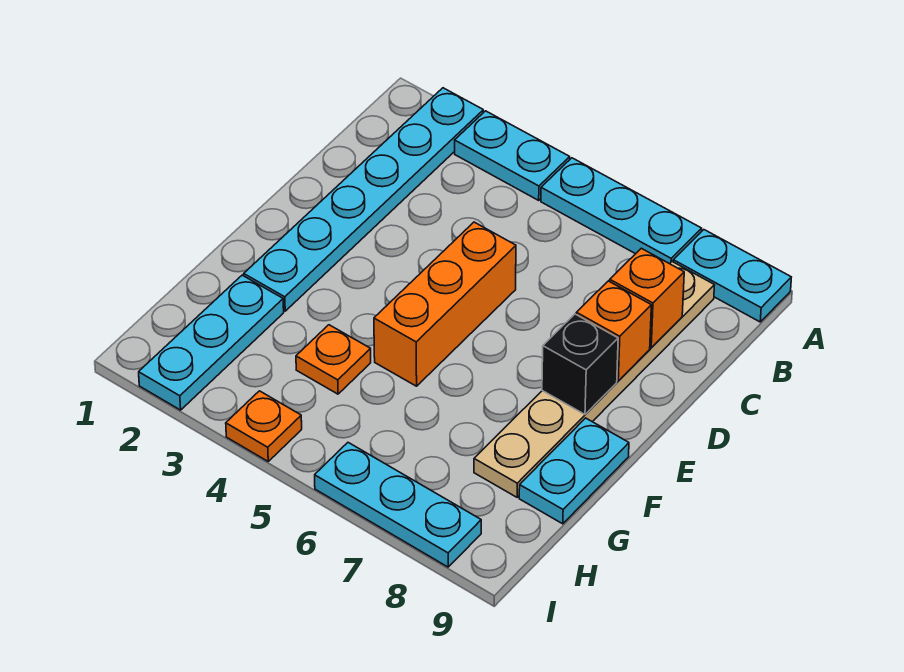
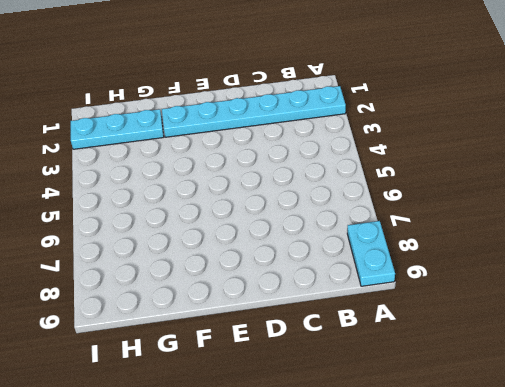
none -> cyan 1x2 plate [455,111,570,200]
none -> cyan 1x3 plate [541,158,702,264]
none -> tan 1x6 plate [474,262,714,497]

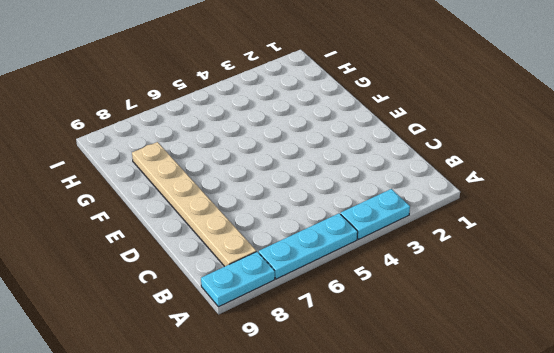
none -> cyan 1x6 plate [244,88,483,311]
none -> orange 1x3 brick [374,222,516,386]
none -> cyan 1x2 plate [519,418,629,524]

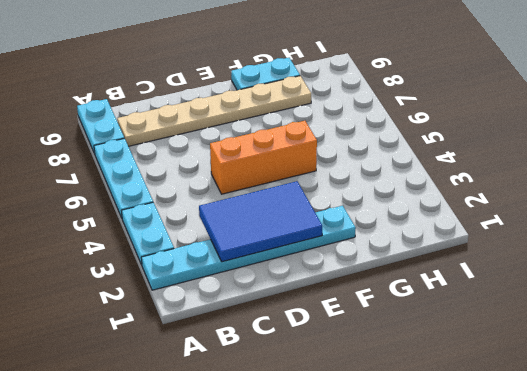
blue 2x3 tile [199,181,322,262] -> none
none -> cyan 1x3 plate [139,275,284,410]
none -> orange 1x1 plate [296,325,371,394]
none -> orange 1x1 plate [226,391,302,461]

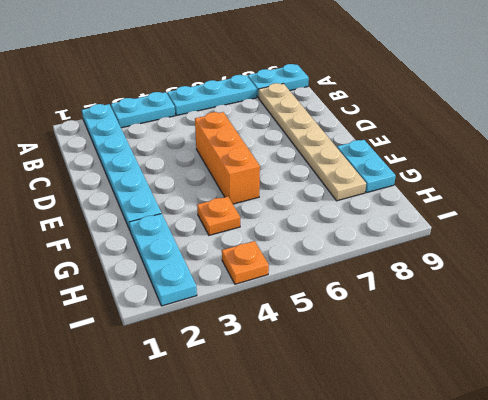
none -> cyan 1x3 plate [315,443,481,567]
none -> orange 1x1 brick [610,248,684,348]
none -> orange 1x1 brick [576,281,651,381]

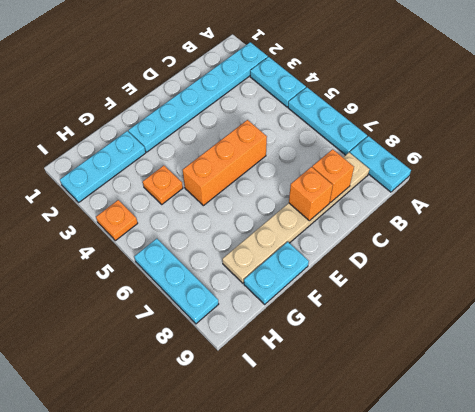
none -> black 1x1 brick [542,314,618,414]

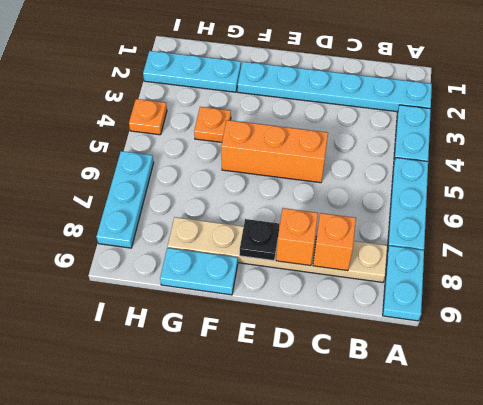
black 1x1 plate [240,219,279,261] -> black 1x1 brick [542,314,618,414]

